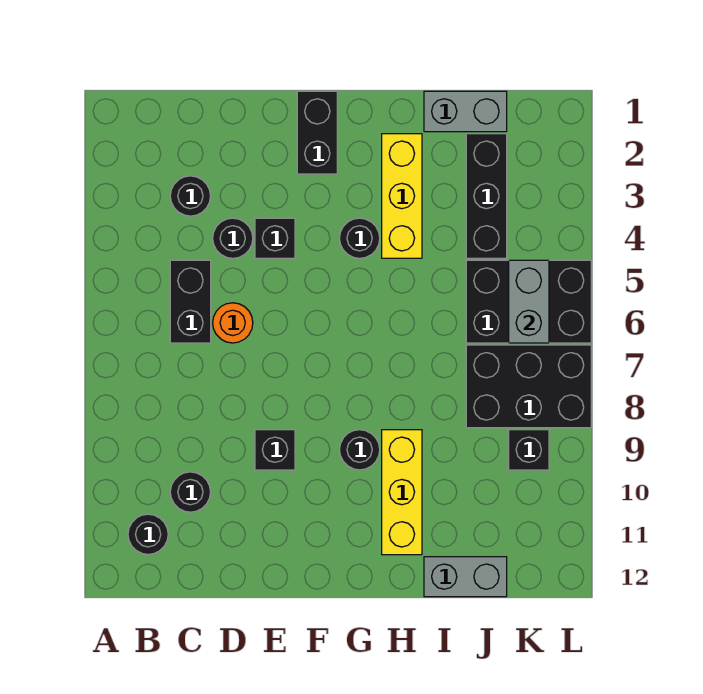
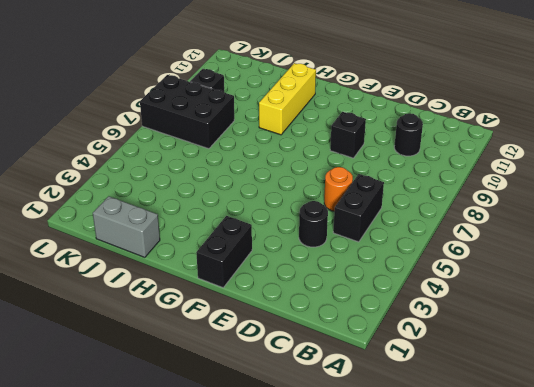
none -> black 1x1 round brick [128,514,168,554]
none -> black 1x1 round brick [170,176,210,216]
none -> black 1x1 brick [255,218,295,258]

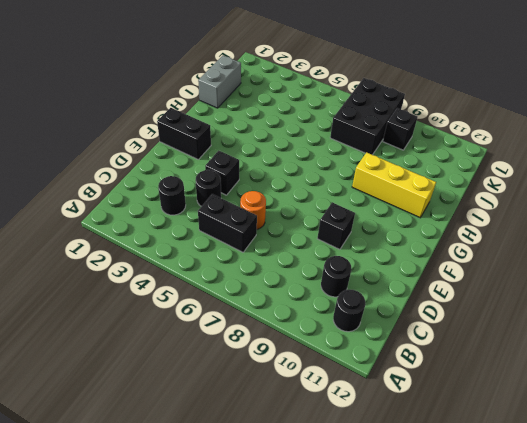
none -> black 1x1 round brick [339,218,380,258]
none -> black 1x1 round brick [340,430,380,470]
none -> yellow 1x3 brick [382,134,422,258]

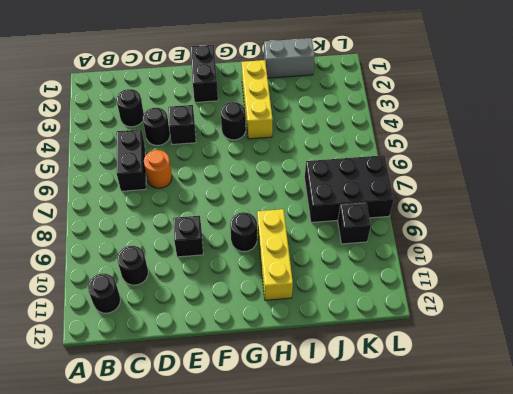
none -> grey 1x2 brick [424,557,507,597]
none -> black 1x3 brick [466,134,507,258]
none -> black 2x3 brick [466,260,591,343]

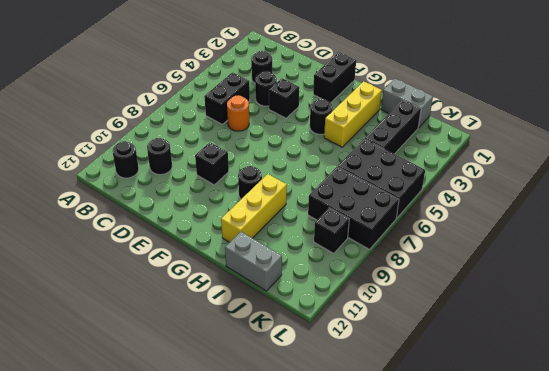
none -> grey 1x2 brick [509,260,549,343]

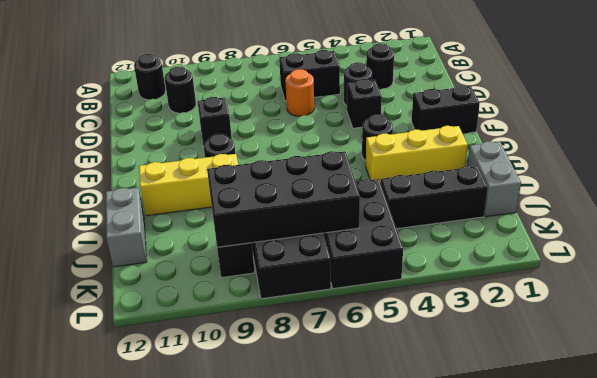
black 2x4 brick [207,151,360,247] -> grey 1x2 brick [509,260,549,343]

